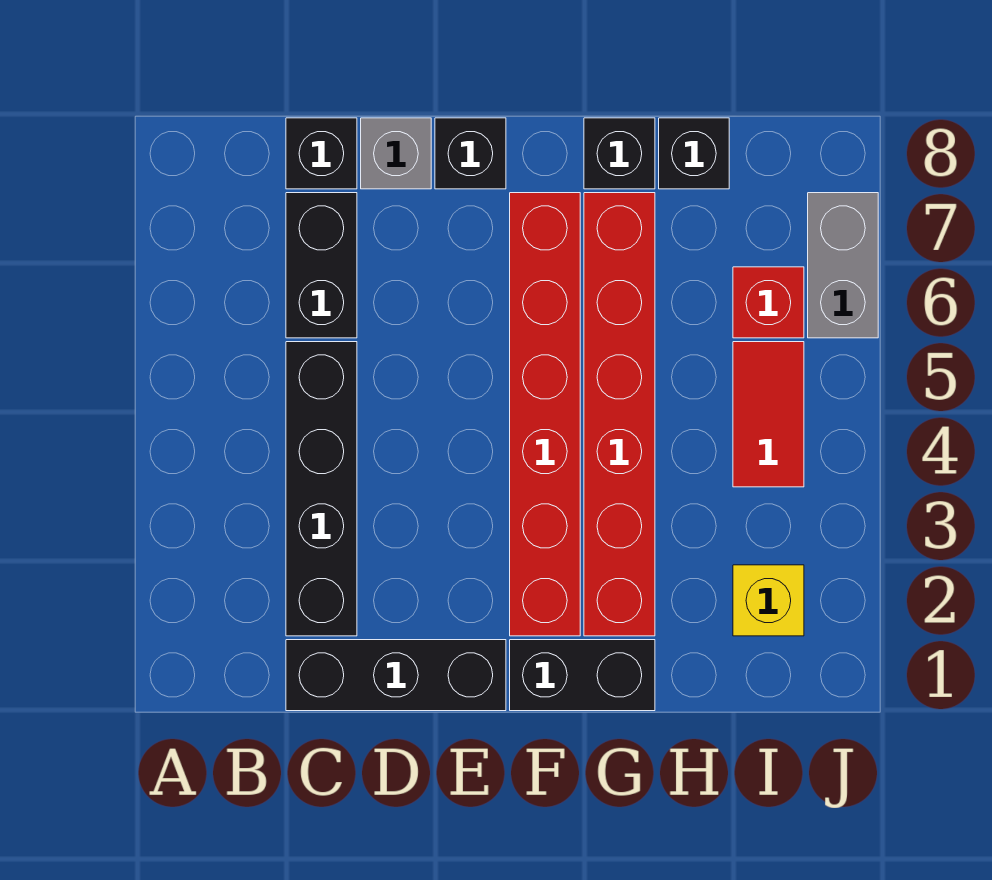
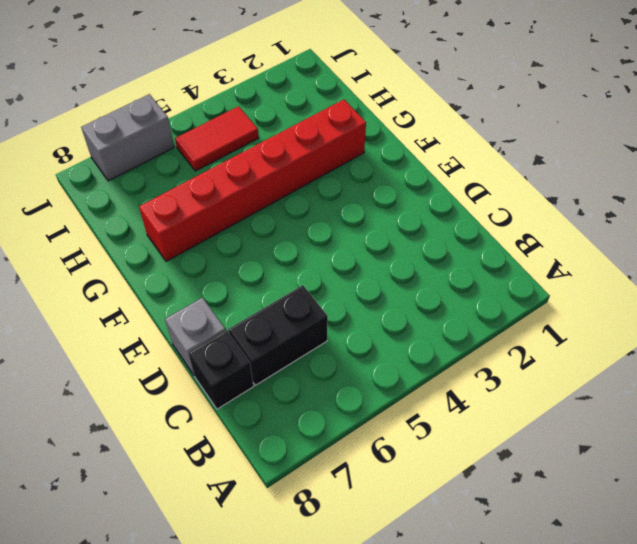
none -> black 1x3 brick [286,640,506,711]
none -> black 1x4 brick [286,342,357,636]
none -> black 1x1 brick [435,118,506,189]

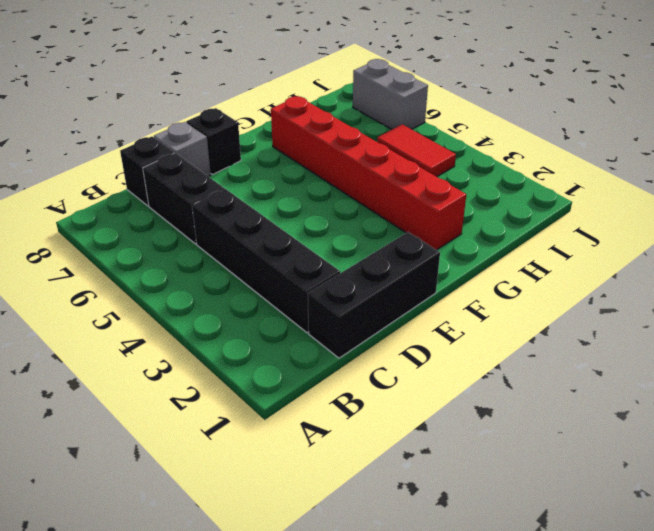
none -> black 1x2 brick [510,640,655,711]
none -> red 1x6 brick [510,193,580,636]
none -> black 1x1 brick [584,118,655,189]

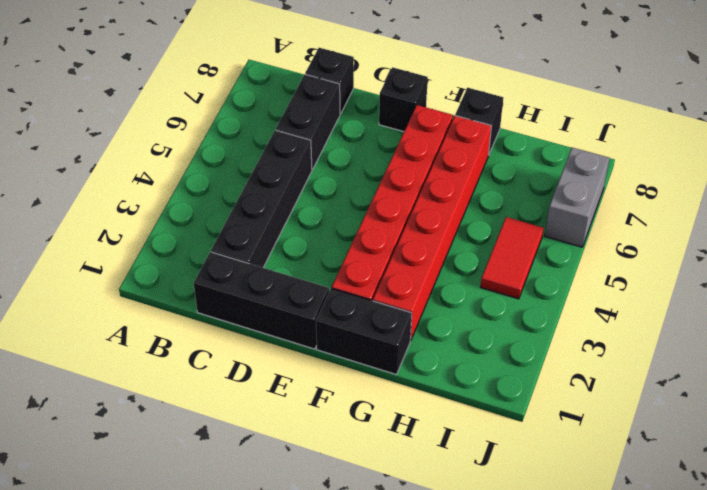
none -> grey 1x1 brick [361,118,431,189]
none -> black 1x1 brick [659,118,729,189]
none -> yellow 1x1 brick [733,565,804,636]

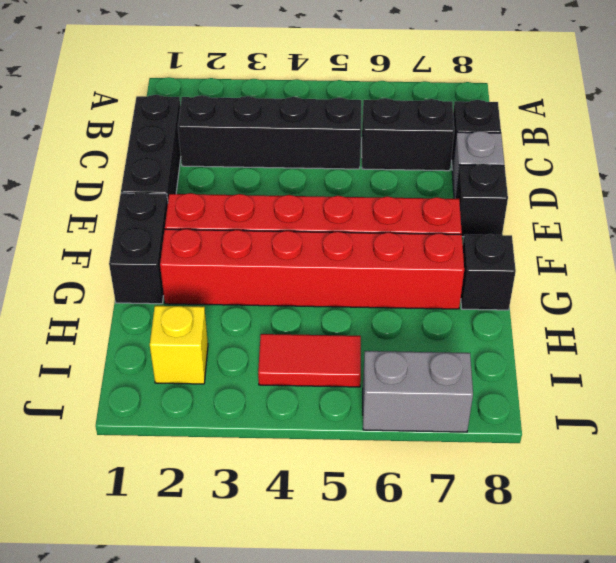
none -> black 1x1 brick [659,118,729,189]
none -> red 1x1 brick [733,267,804,338]

